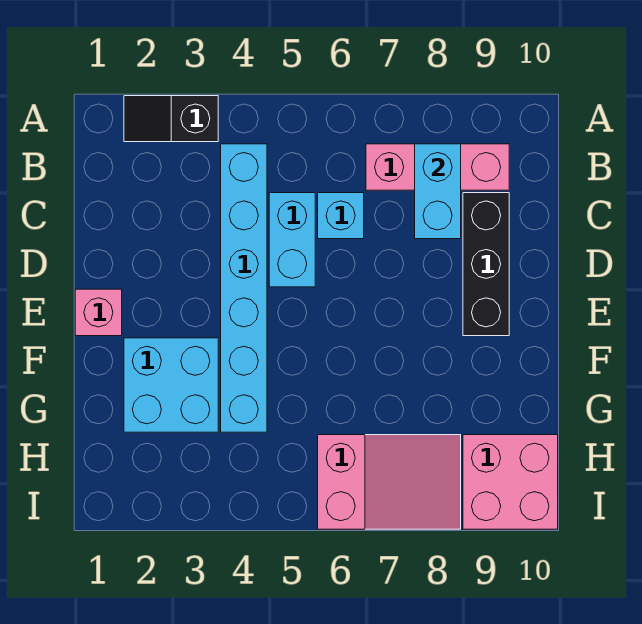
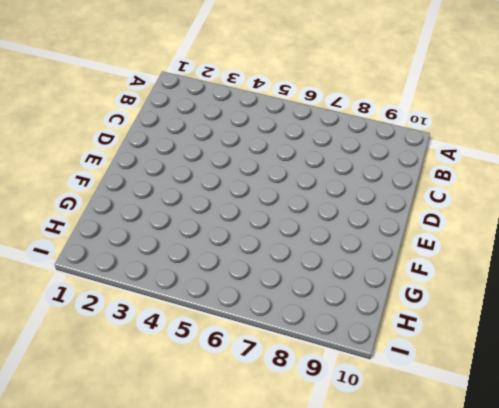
none -> black 1x2 slope [124,96,218,142]
none -> cyan 1x6 brick [221,144,267,432]

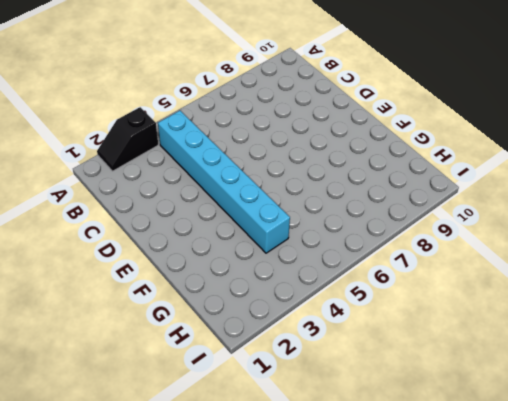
none -> pink 1x3 brick [366,144,509,190]
none -> cyan 1x2 brick [269,193,315,287]

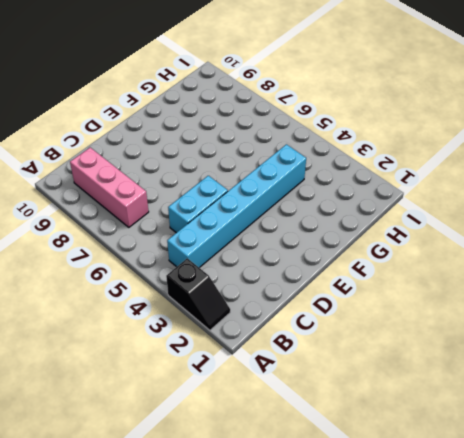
none -> cyan 1x1 brick [318,193,364,239]
none -> black 1x3 brick [463,193,509,336]

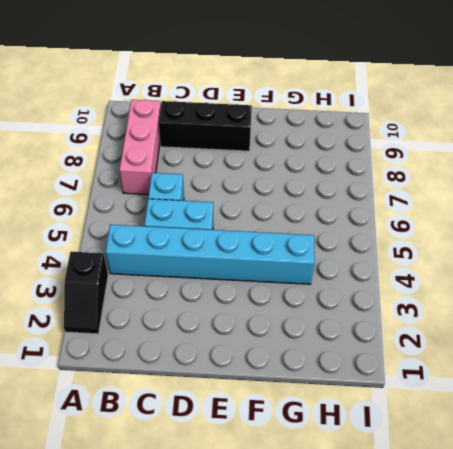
none -> pink 1x1 brick [75,289,122,336]
none -> cyan 2x2 brick [124,338,218,432]

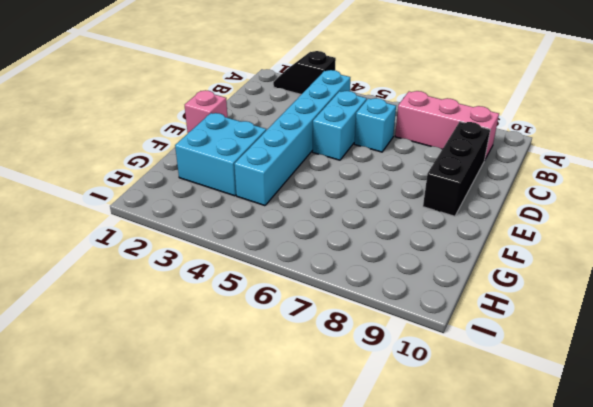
none -> pink 2x3 slope [318,435,461,529]
none -> pink 2x2 brick [463,435,558,529]

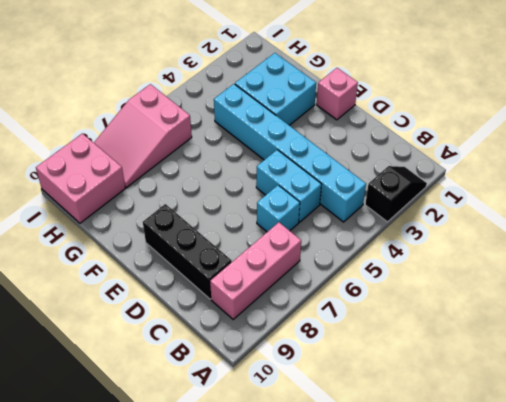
none -> cyan 1x2 brick [415,144,461,239]

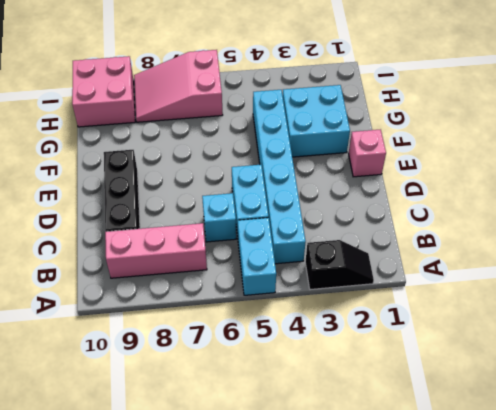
cyan 1x2 brick [238,218,276,295] -> cyan 1x2 brick moved to [415,144,461,239]

